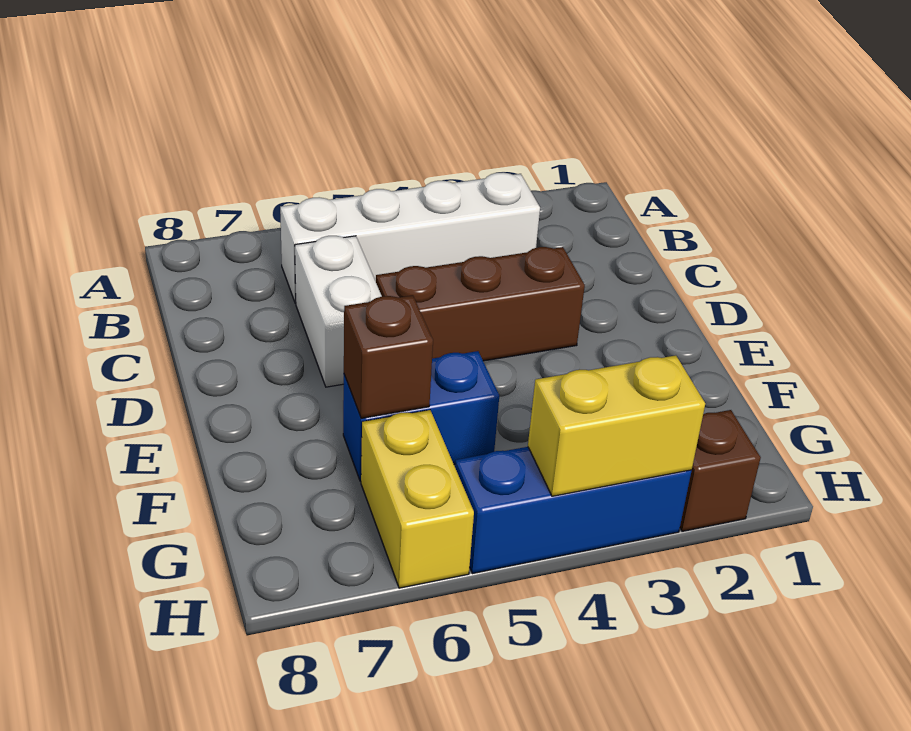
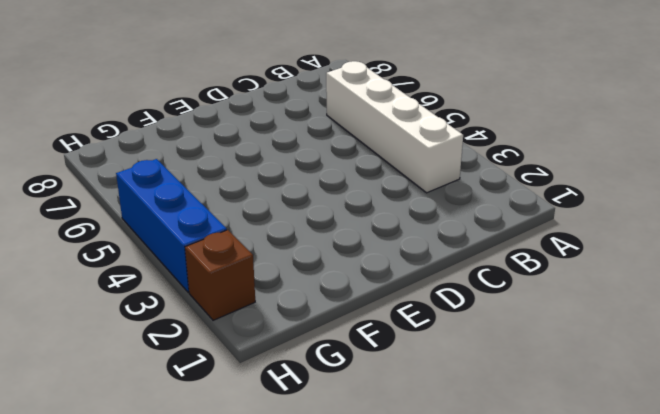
none -> white 1x2 brick [295,236,382,387]
none -> brown 1x3 brick [376,247,585,361]

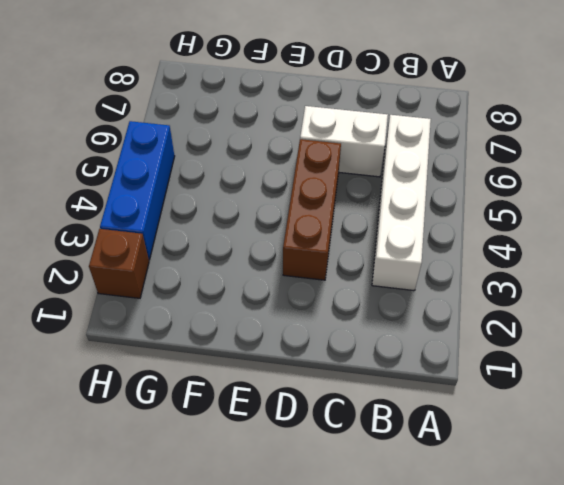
none -> blue 1x2 brick [343,351,499,481]
none -> yellow 1x2 brick [361,410,474,588]

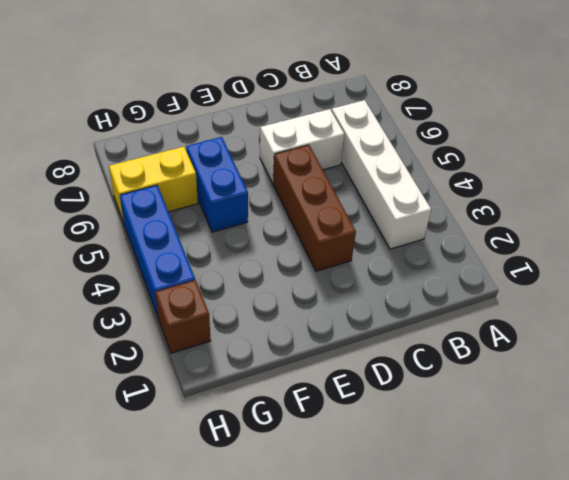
none -> brown 1x1 brick [344,295,433,418]
none -> yellow 1x2 brick [528,355,705,496]

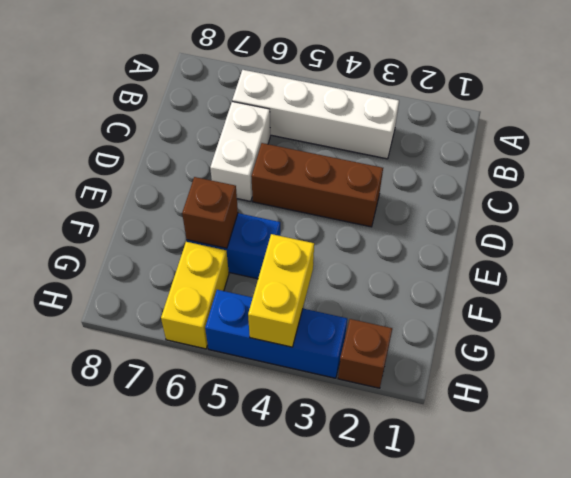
yellow 1x2 brick [248,234,314,347] -> yellow 1x2 brick turned to [528,355,705,496]

